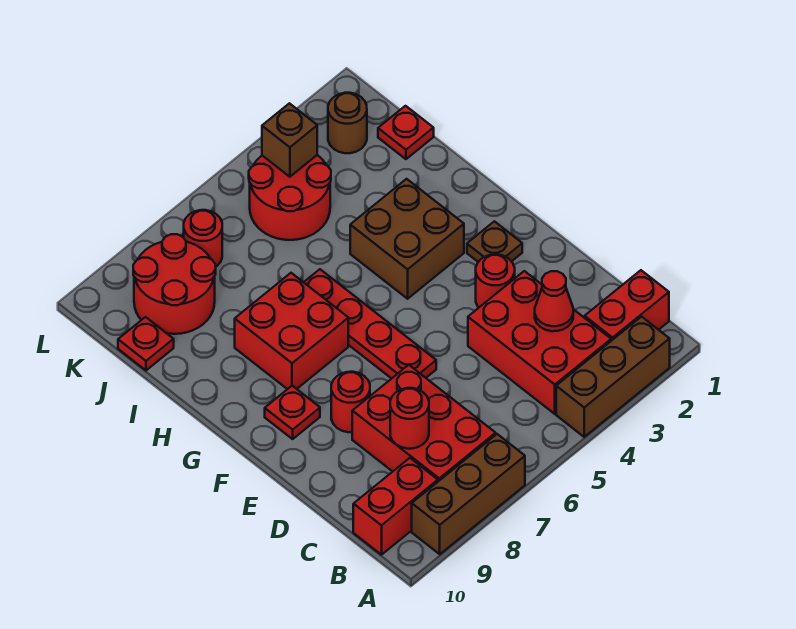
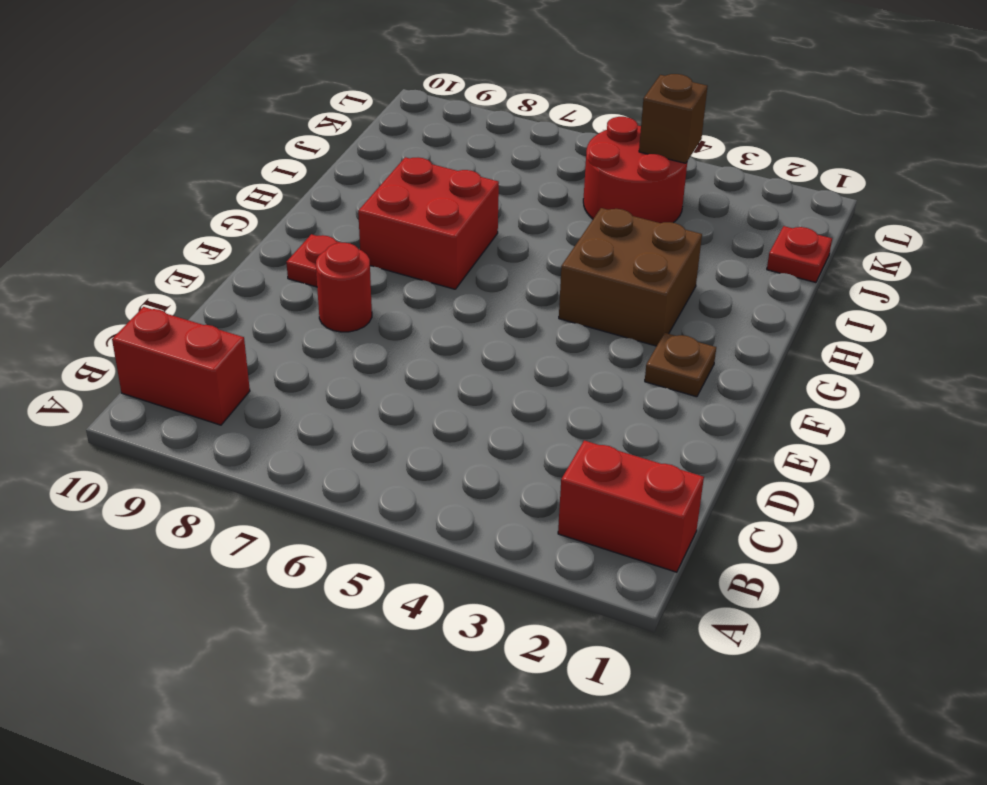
none -> brown 1x3 brick [556,317,670,437]
none -> brown 1x3 brick [412,434,525,554]
none -> red 2x3 brick [468,271,611,414]

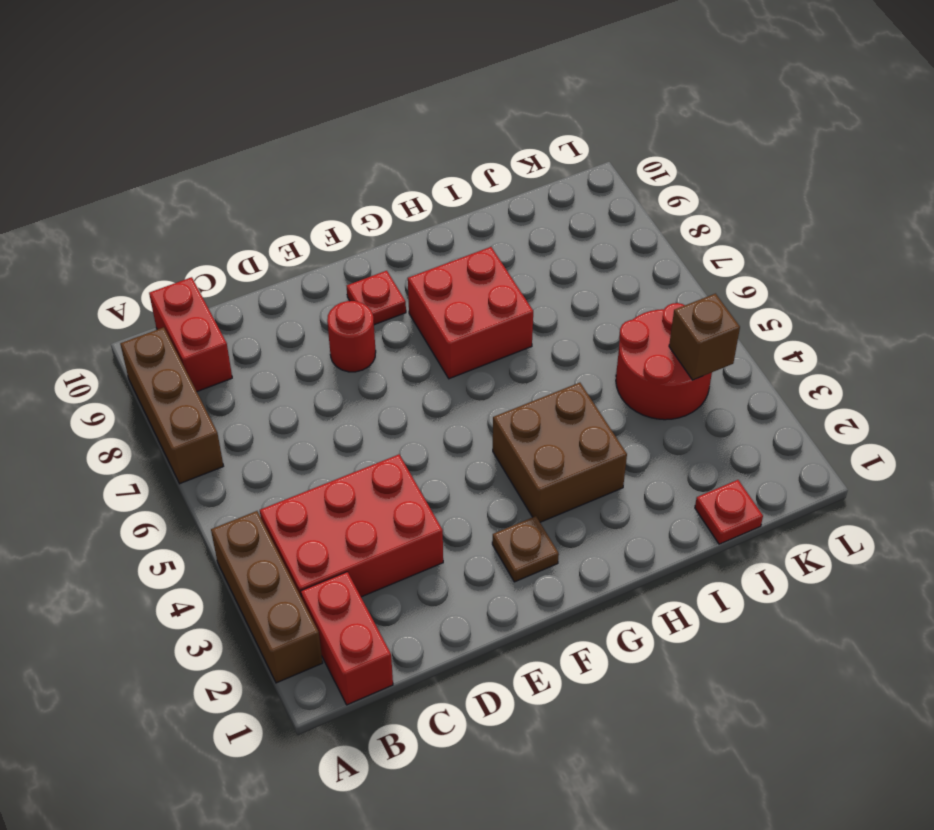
none -> red 2x3 brick [352,365,496,481]
none -> red 1x1 round brick [476,254,515,308]
none -> red 1x4 plate [304,269,436,379]

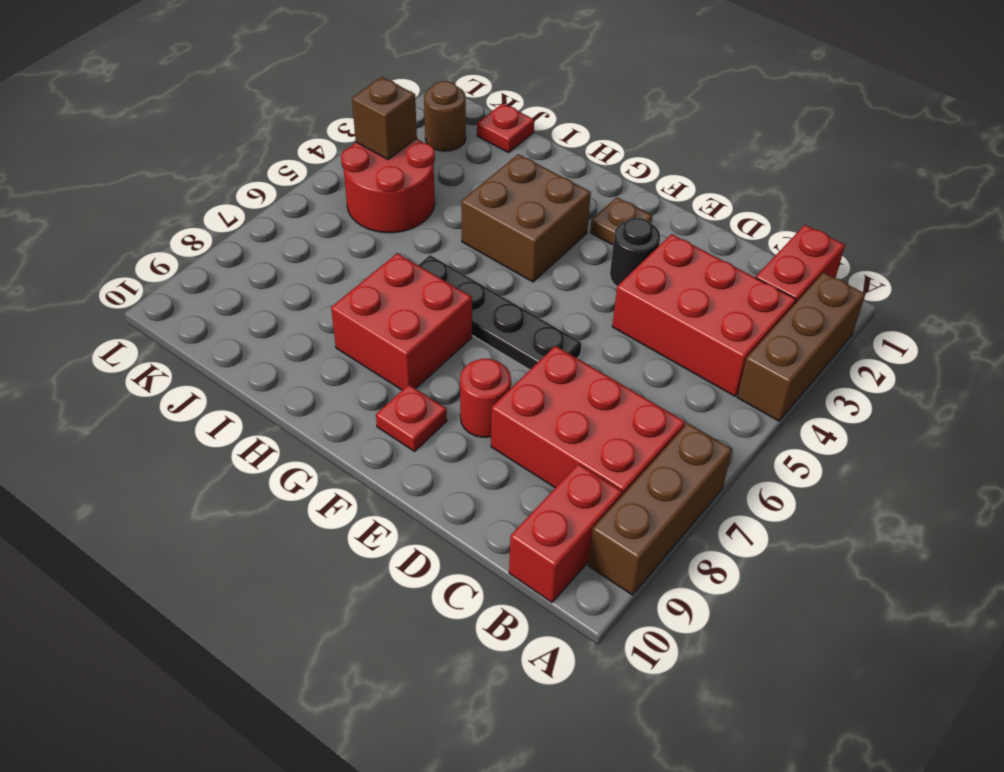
black 1x1 round brick [610,218,660,286] -> red 1x1 round brick [476,254,515,308]
black 1x4 plate [418,255,582,370] -> red 1x4 plate [304,269,436,379]
none -> red 2x2 round brick [133,234,216,334]
none -> red 1x1 plate [118,317,174,370]
none -> red 1x1 round brick [184,210,222,266]

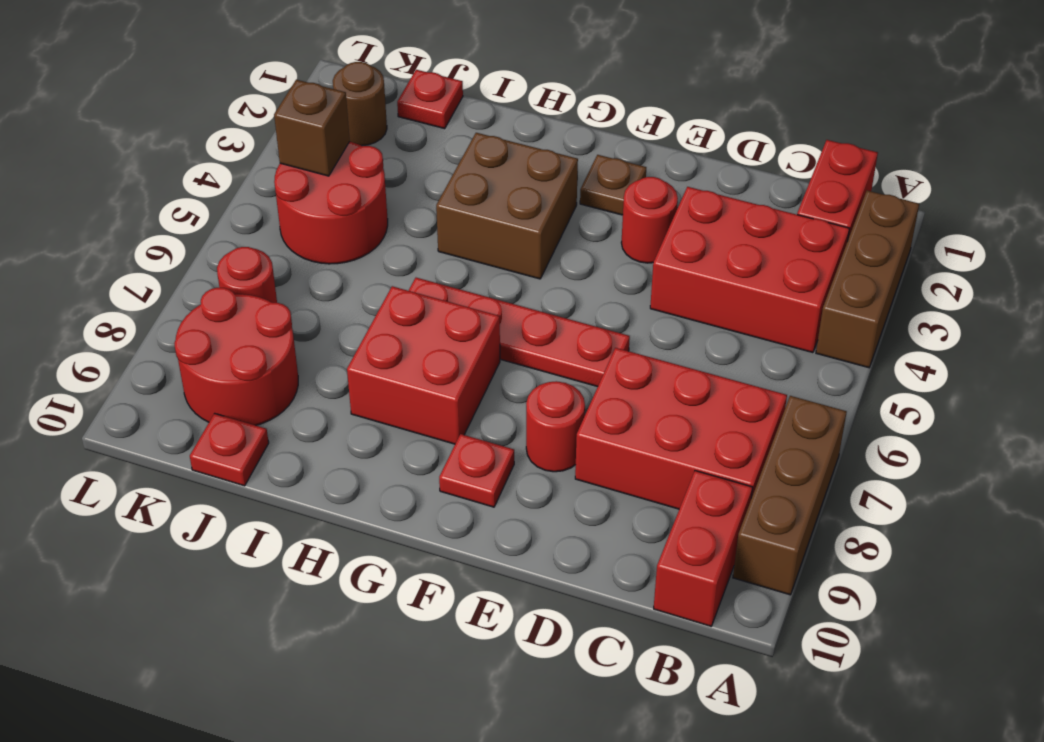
none -> red 1x1 cone [535,271,573,331]
none -> red 1x1 round brick [390,388,429,449]

